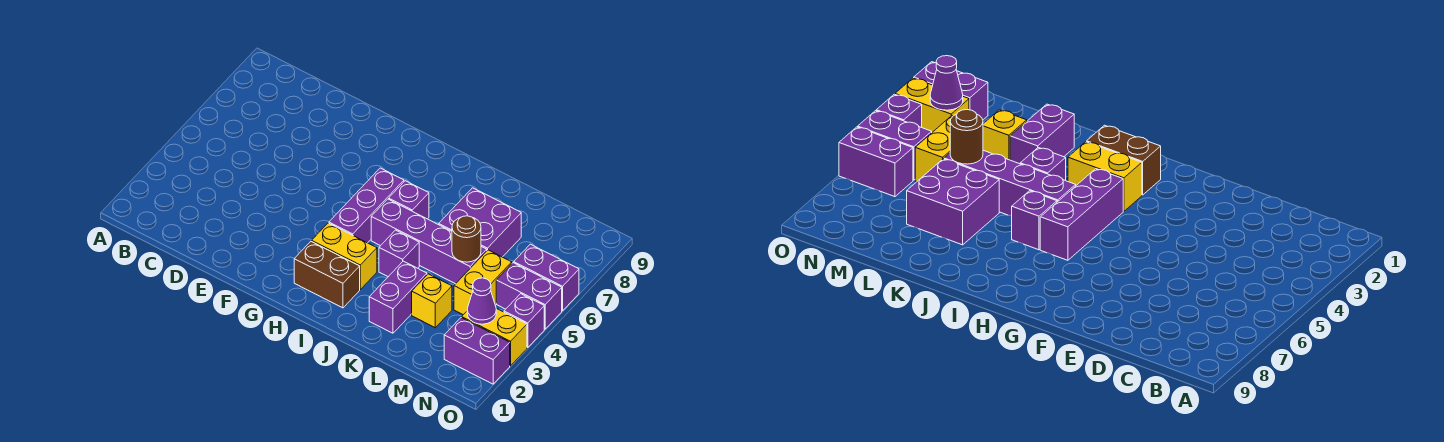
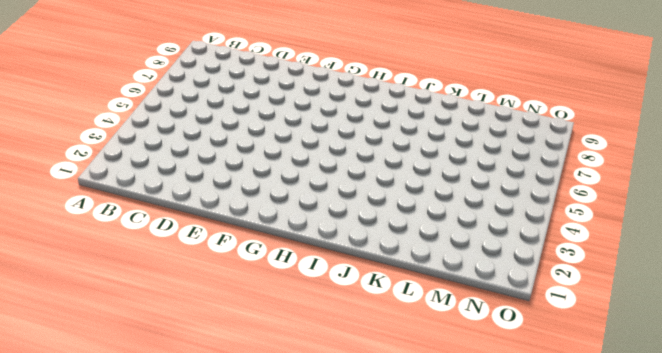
none -> brown 1x2 brick [294,241,360,308]
none -> yellow 1x2 brick [312,223,377,289]
none -> purple 1x3 brick [329,168,404,243]

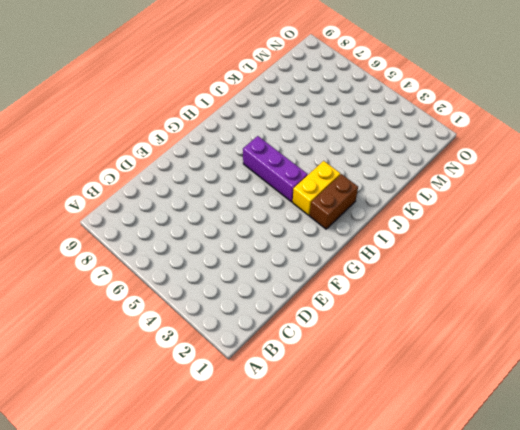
none -> purple 1x4 brick [371,199,487,284]
none -> purple 1x1 brick [389,181,429,219]
none -> purple 1x1 brick [379,230,419,277]

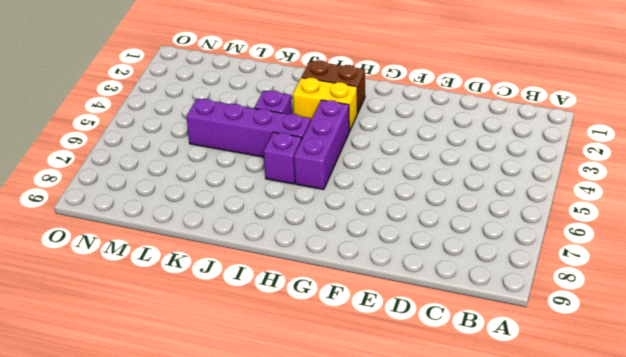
none -> purple 1x2 brick [369,261,427,333]
none -> purple 2x2 brick [439,188,521,257]
none -> yellow 1x1 brick [412,274,452,328]

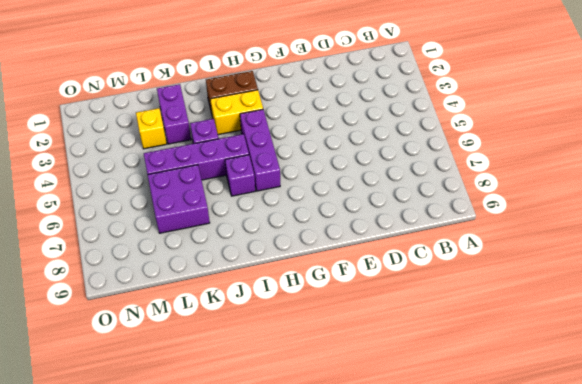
none -> yellow 1x2 brick [454,250,512,315]
none -> purple 1x2 brick [444,318,510,384]
none -> yellow 1x2 brick [462,309,527,366]

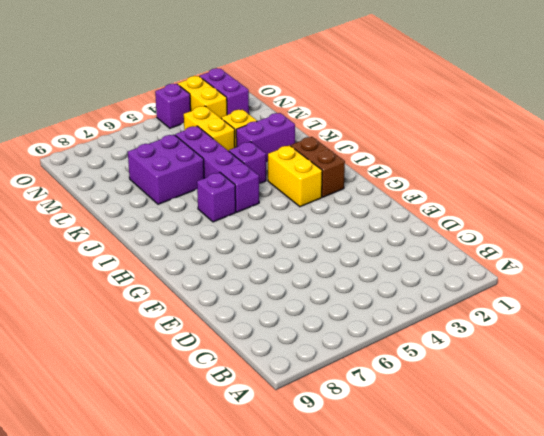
yellow 1x2 brick [184,106,235,151] -> yellow 1x2 brick turned to [454,250,512,315]
none -> purple 1x3 brick [329,168,404,243]
none -> purple 1x2 brick [496,263,562,329]
none -> purple 1x2 brick [514,244,579,311]

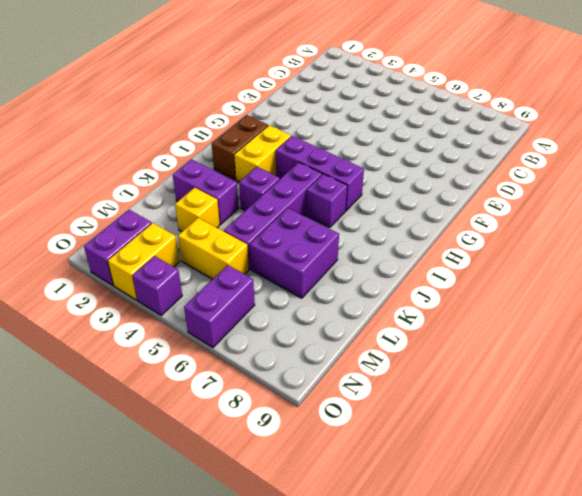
none -> purple 1x2 brick [496,263,562,329]
none -> brown 1x1 round brick [452,216,481,262]
none -> purple 1x1 cone [467,278,496,324]

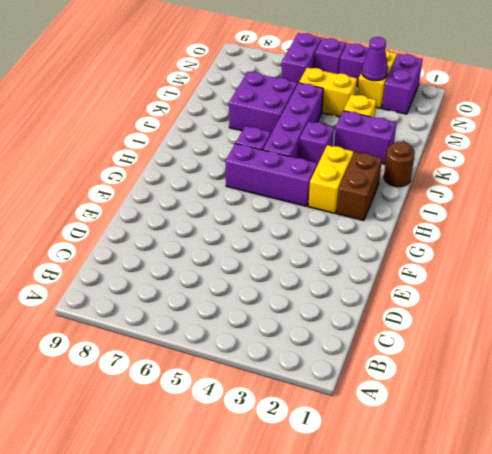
brown 1x1 round brick [384,142,415,187] -> brown 1x1 round brick moved to [452,216,481,262]
purple 1x1 brick [314,38,346,74] -> purple 1x2 brick [496,263,562,329]

